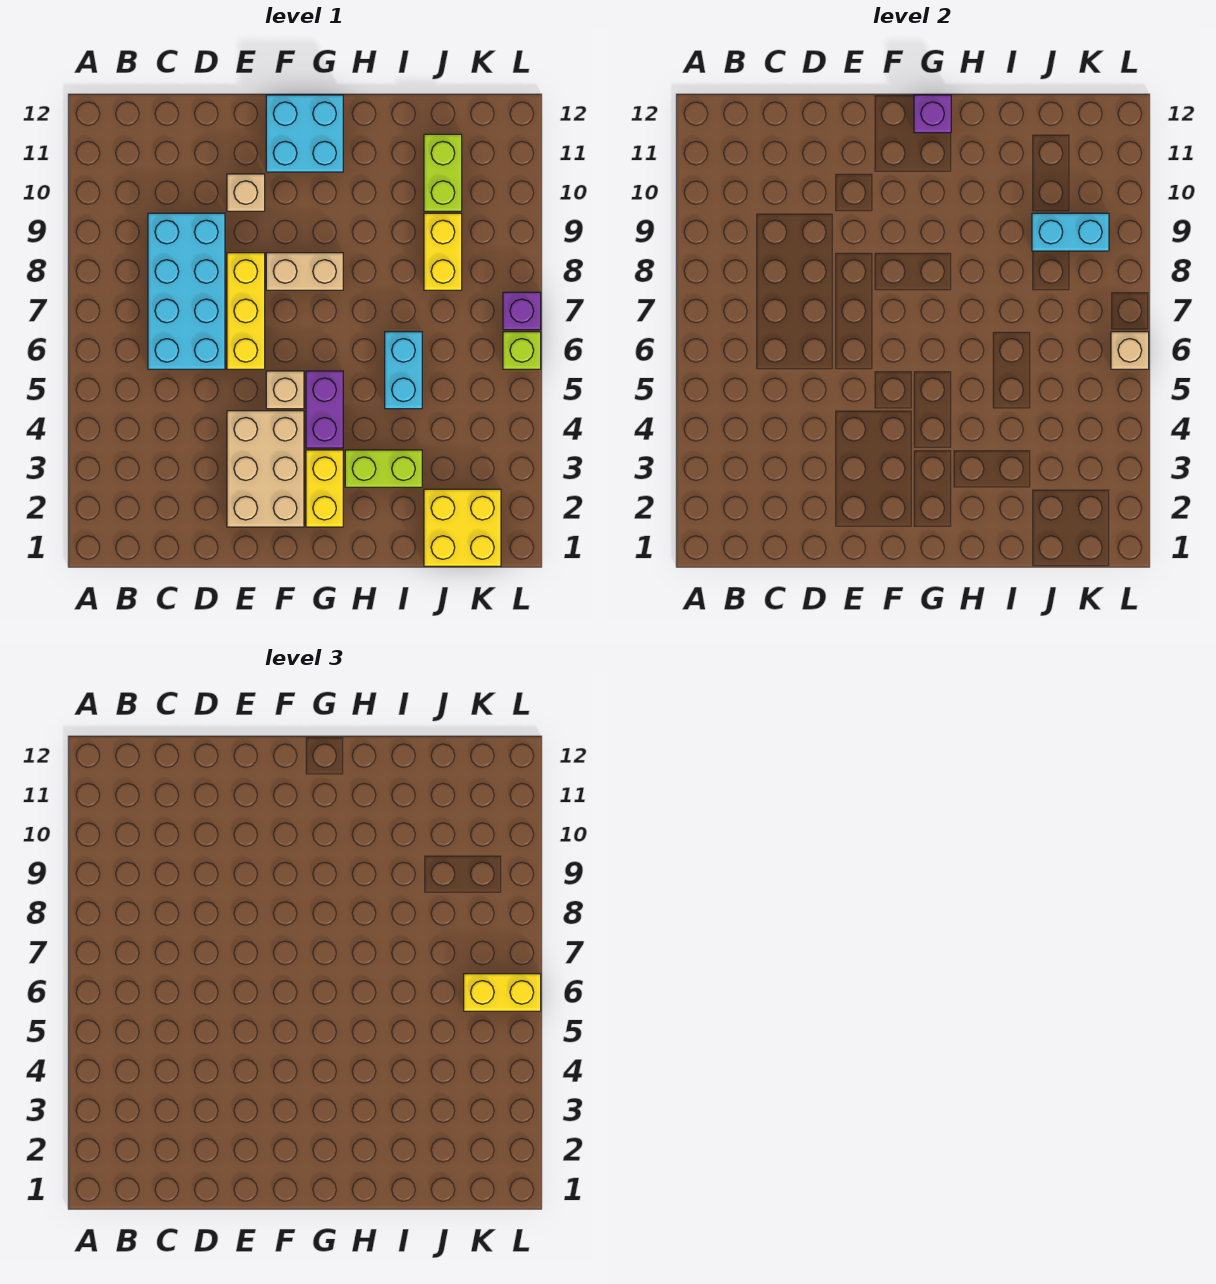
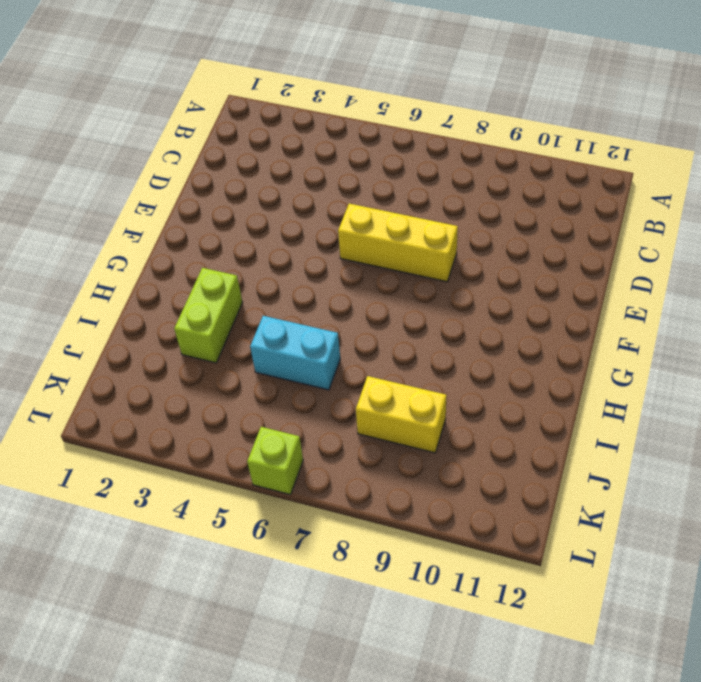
none -> cyan 2x4 brick [148,213,225,369]
none -> tan 2x3 brick [227,411,304,527]
none -> tan 1x1 brick [227,174,265,211]

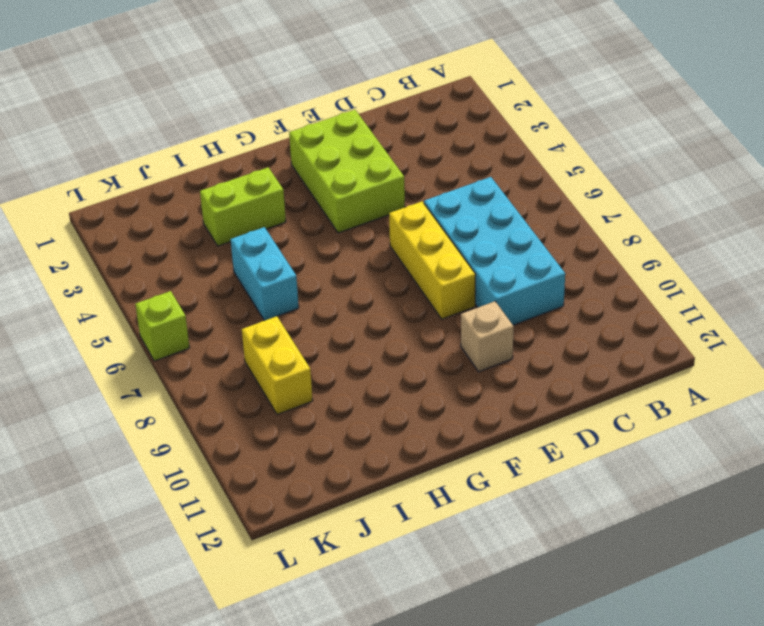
lime 2x3 brick [289,110,405,233] -> tan 2x3 brick [227,411,304,527]
none -> tan 1x1 brick [266,371,304,409]
none -> tan 1x2 brick [266,253,343,290]
none -> cyan 2x2 brick [266,95,343,172]

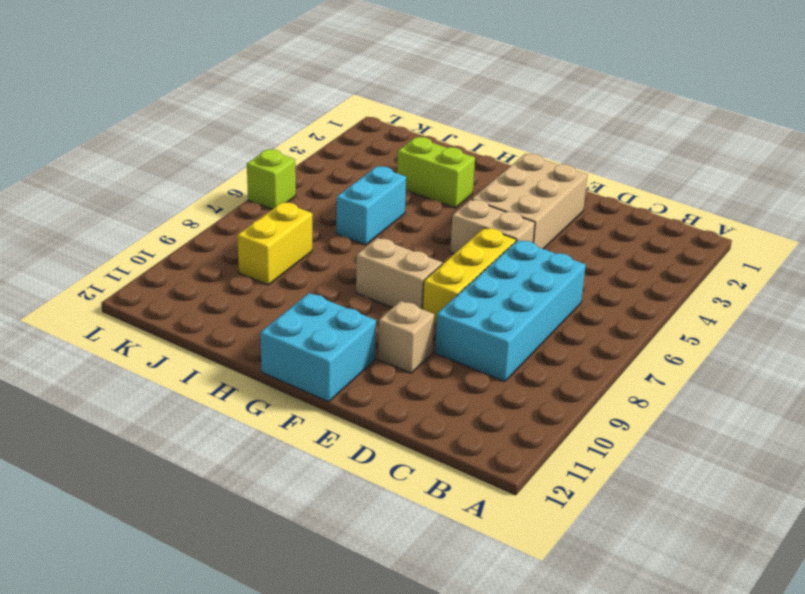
tan 1x2 brick [450,200,535,254] -> tan 1x1 brick [266,371,304,409]
none -> yellow 1x2 brick [306,450,343,527]
none -> purple 1x2 brick [306,371,343,448]
none -> yellow 2x2 brick [424,489,501,566]

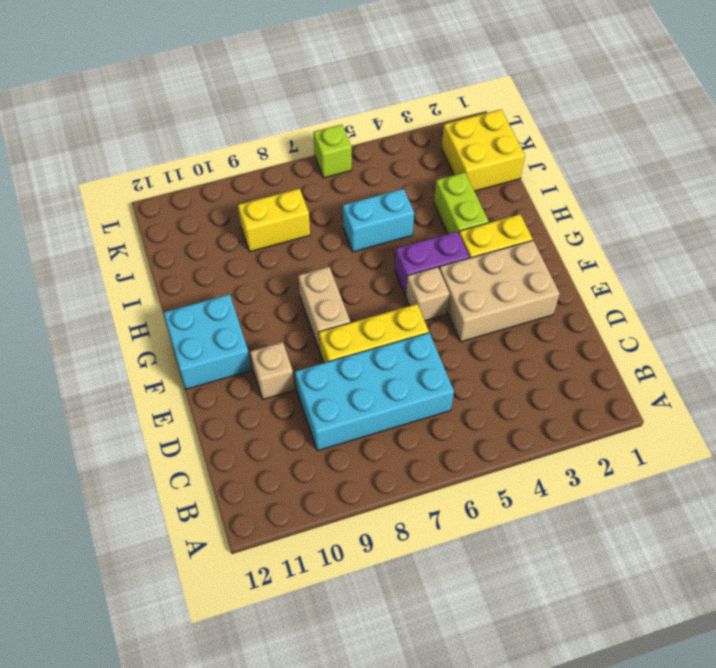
none -> lime 1x2 brick [424,134,462,211]
none -> purple 1x1 brick [503,292,541,330]
none -> purple 1x1 brick [914,95,951,133]

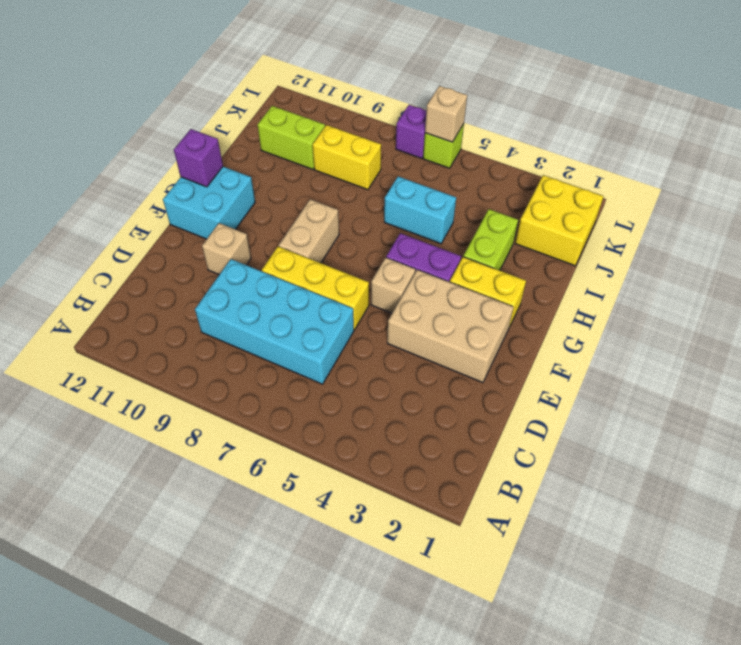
none -> cyan 1x2 brick [1032,213,1109,251]
none -> yellow 1x2 brick [464,974,541,1011]

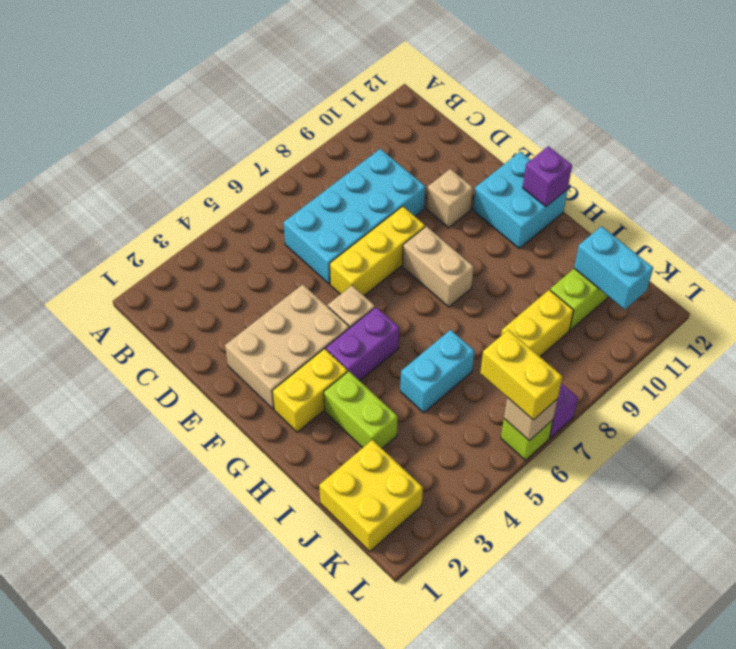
cyan 1x2 brick [574,226,653,310] -> cyan 1x2 brick moved to [1032,213,1109,251]

